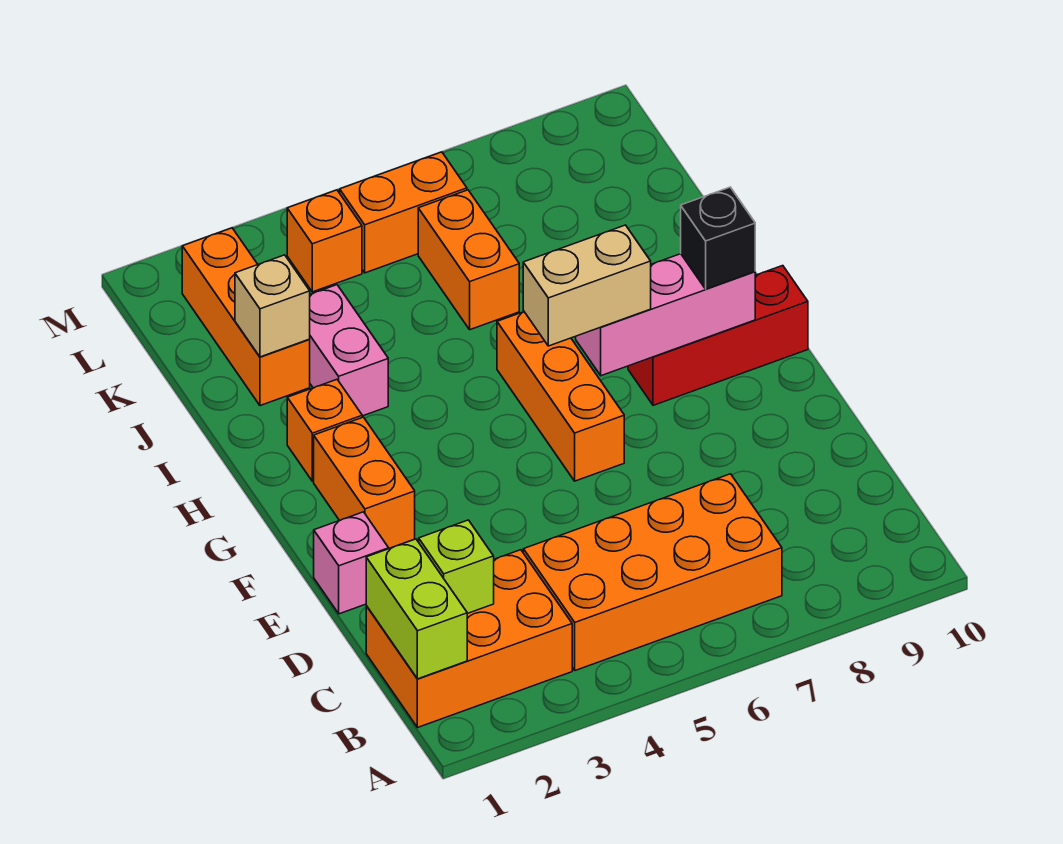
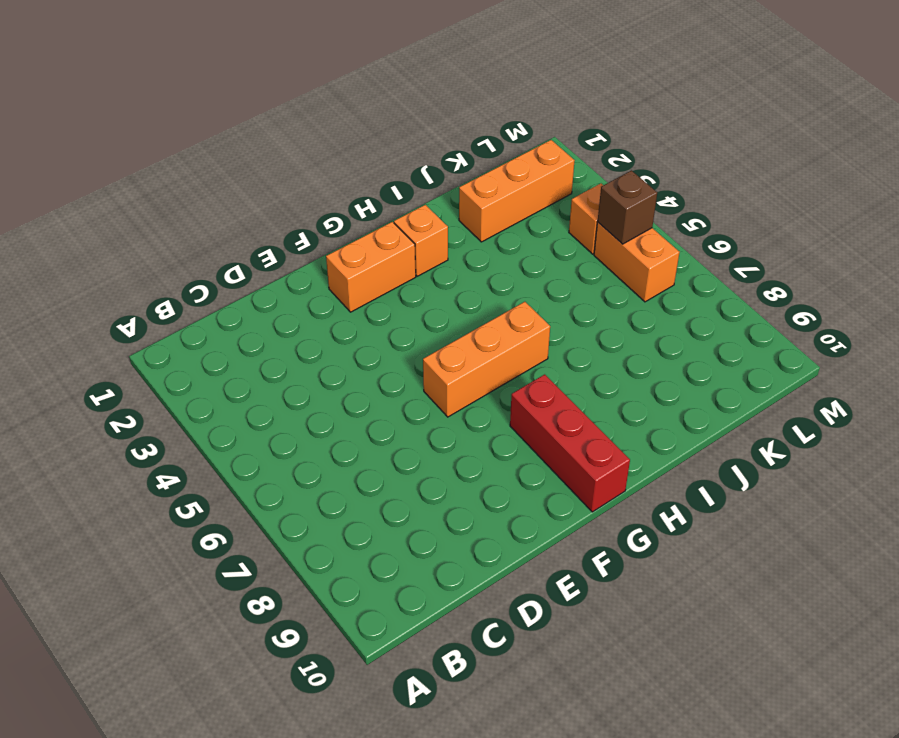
brown 1x1 brick [598,170,657,244] -> none
none -> orange 2x3 brick [366,550,572,728]
none -> orange 2x4 brick [523,474,782,670]
none -> pink 1x1 brick [314,512,389,614]

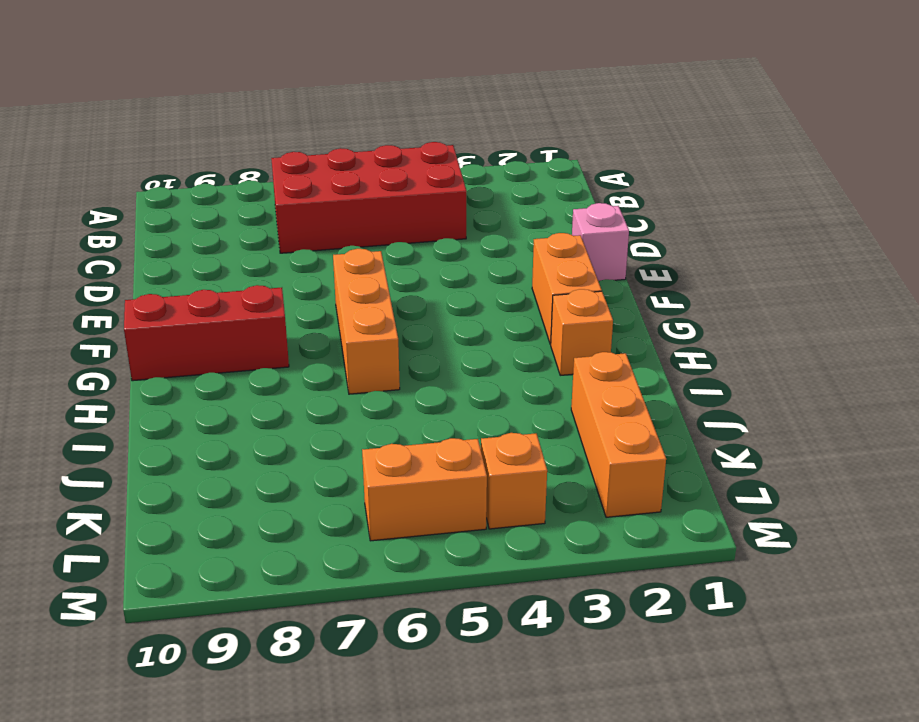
red 2x4 brick [271,142,467,253] -> orange 2x4 brick [523,474,782,670]
none -> orange 2x3 brick [366,550,572,728]
none -> pink 1x2 brick [309,285,388,416]
none -> orange 1x2 brick [418,190,519,330]

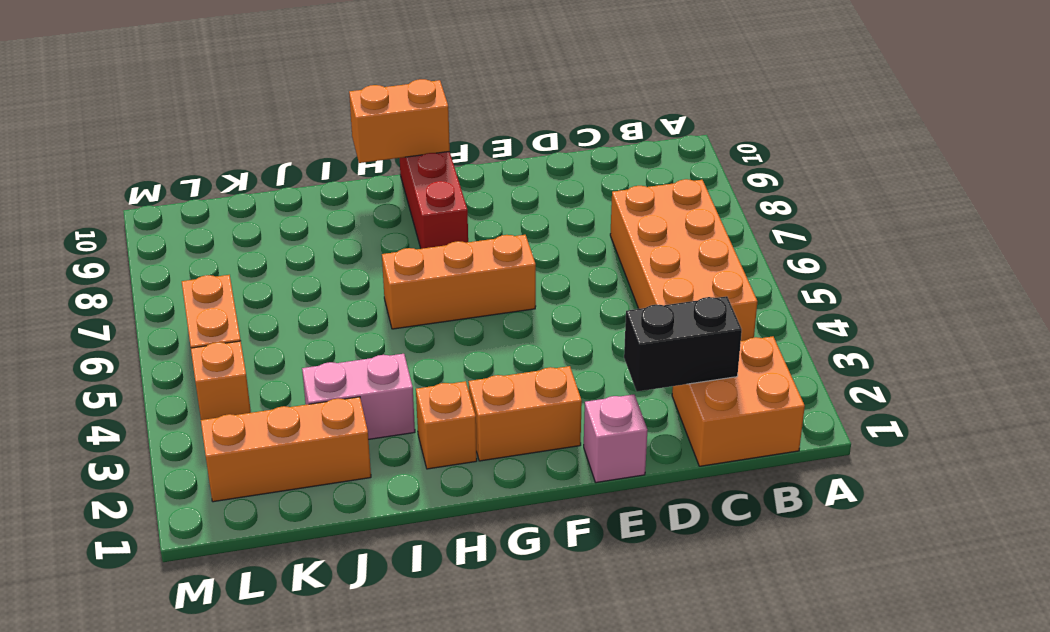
orange 2x2 brick [672,336,805,466] -> orange 2x3 brick [366,550,572,728]
black 1x2 brick [624,296,742,392] -> lime 1x1 brick [419,520,494,614]
orange 1x2 brick [349,79,450,163] -> orange 1x2 brick moved to [418,190,519,330]
none -> lime 1x2 brick [366,539,467,679]
none -> pink 1x3 brick [576,254,755,376]
none -> tan 1x1 brick [235,255,310,357]

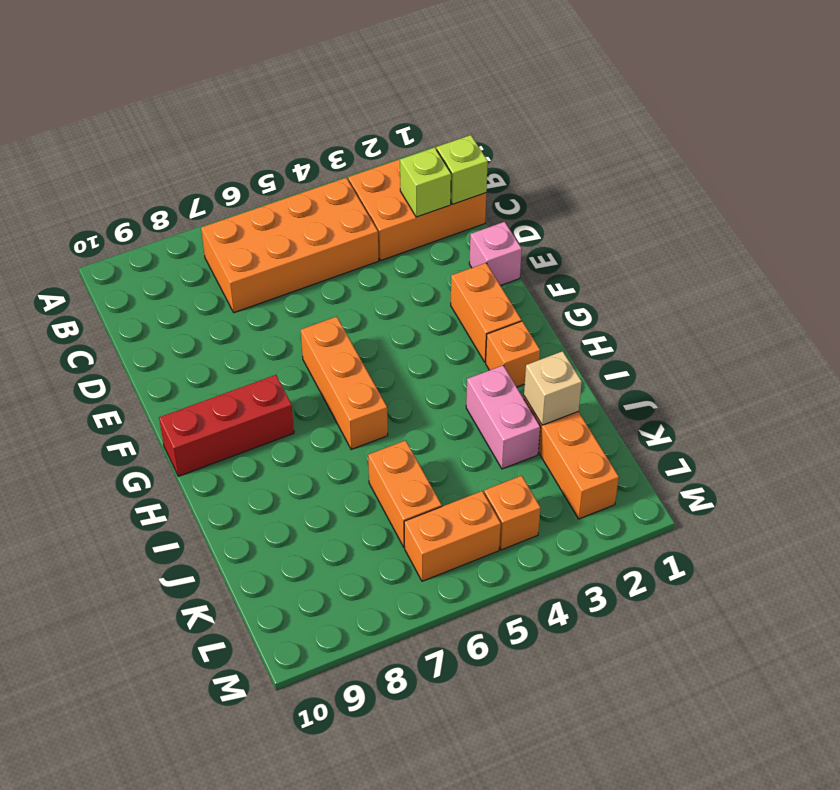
lime 1x1 brick [437,135,488,204] -> lime 1x2 brick [366,539,467,679]
none -> pink 1x3 brick [576,254,755,376]
none -> tan 1x2 brick [523,225,651,346]
none -> black 1x1 brick [681,187,755,289]

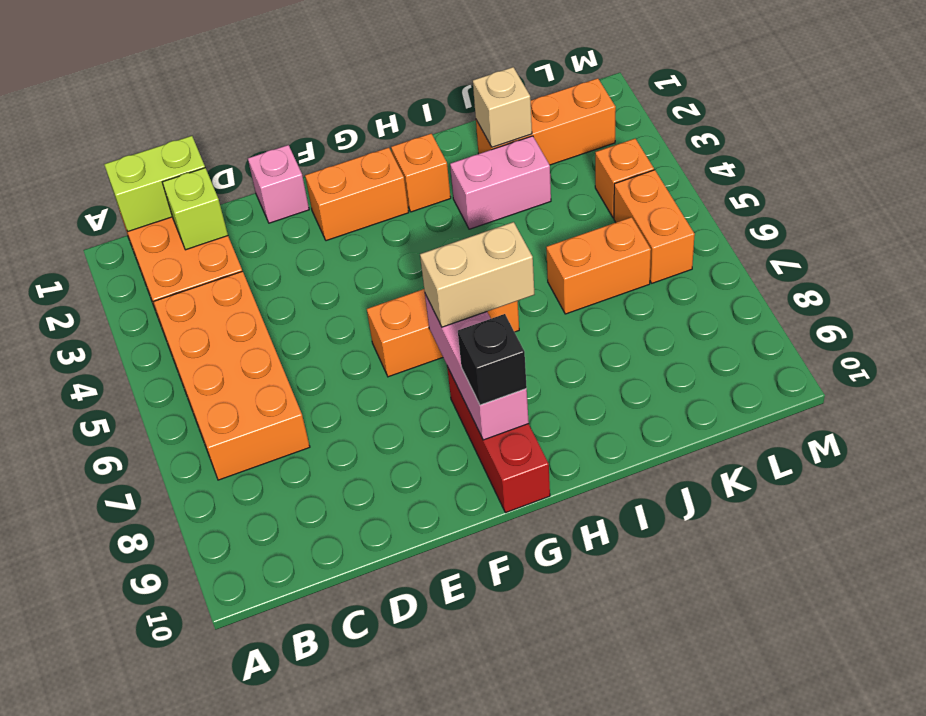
tan 1x2 brick [420,222,534,327] -> tan 1x2 brick turned to [523,225,651,346]

